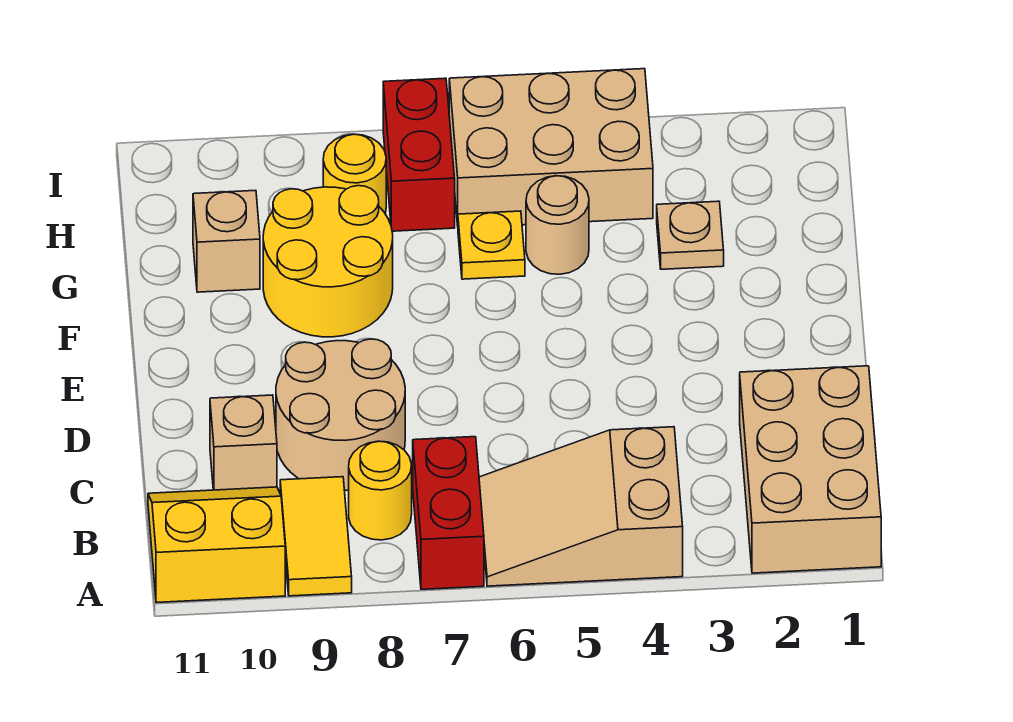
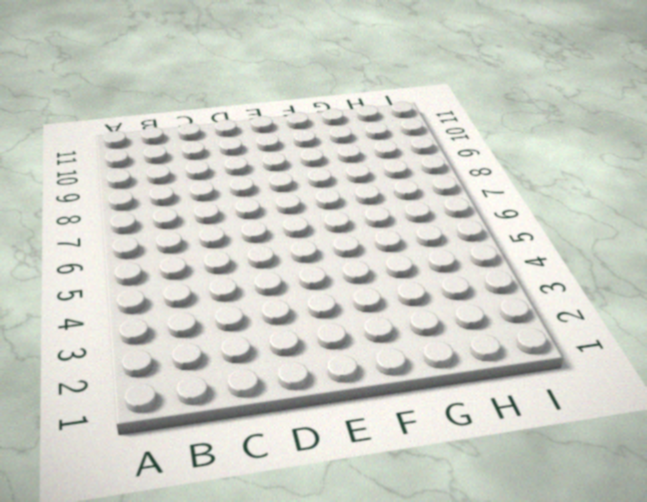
none -> tan 2x3 brick [740,366,881,573]
none -> tan 2x3 slope [479,427,683,586]
none -> red 1x2 brick [413,437,484,589]

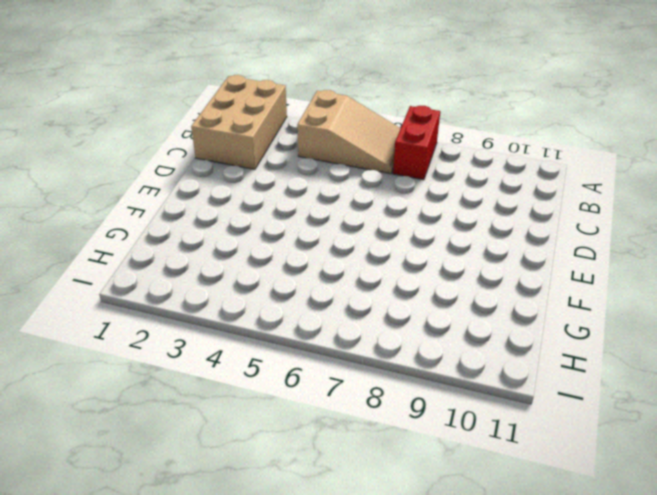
none -> yellow 1x2 tile [280,477,352,596]
none -> yellow 2x2 slope [148,487,285,603]
none -> yellow 1x1 round brick [349,441,412,540]

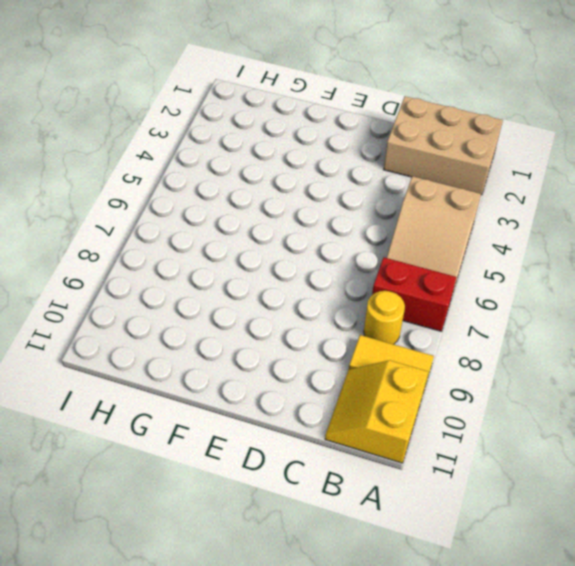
none -> tan 2x2 round brick [276,339,405,491]
none -> tan 1x1 brick [210,395,277,490]
none -> yellow 2x2 round brick [263,186,393,337]

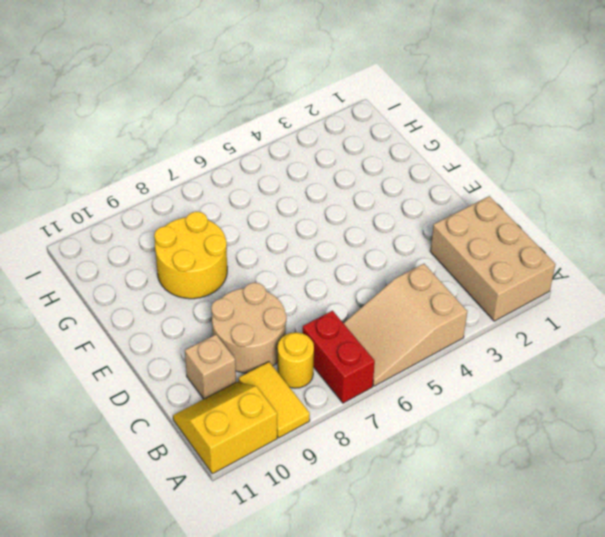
none -> tan 1x1 plate [657,201,724,269]
none -> tan 1x1 round brick [526,176,589,274]
none -> yellow 1x1 plate [458,211,525,279]

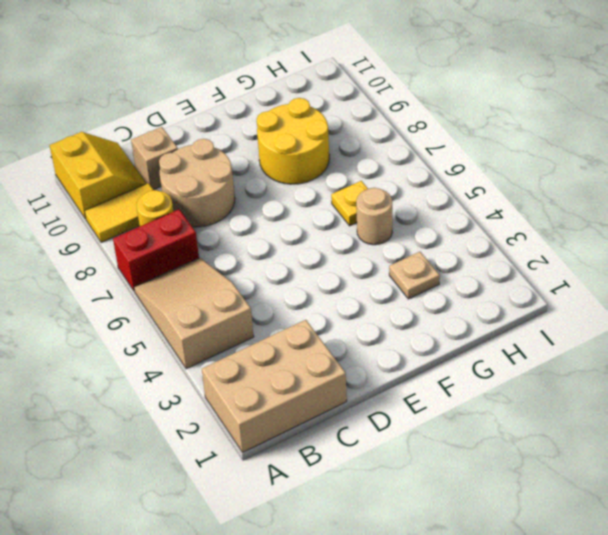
none -> tan 1x1 brick [193,190,260,292]
none -> tan 2x3 brick [449,69,653,225]
none -> red 1x2 brick [383,78,455,231]

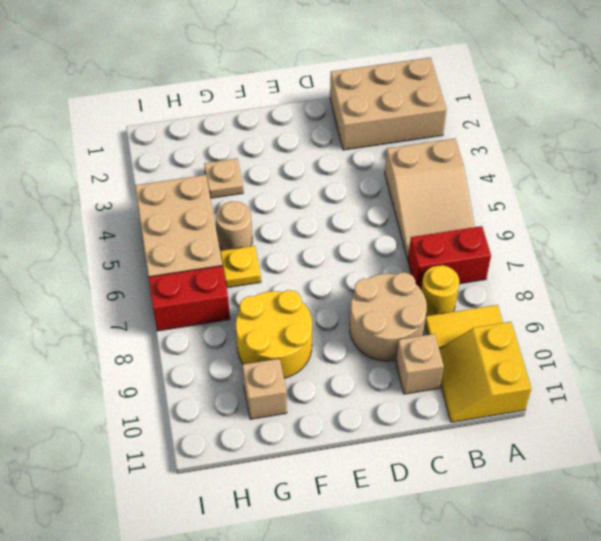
none -> yellow 1x1 round brick [323,134,386,214]

